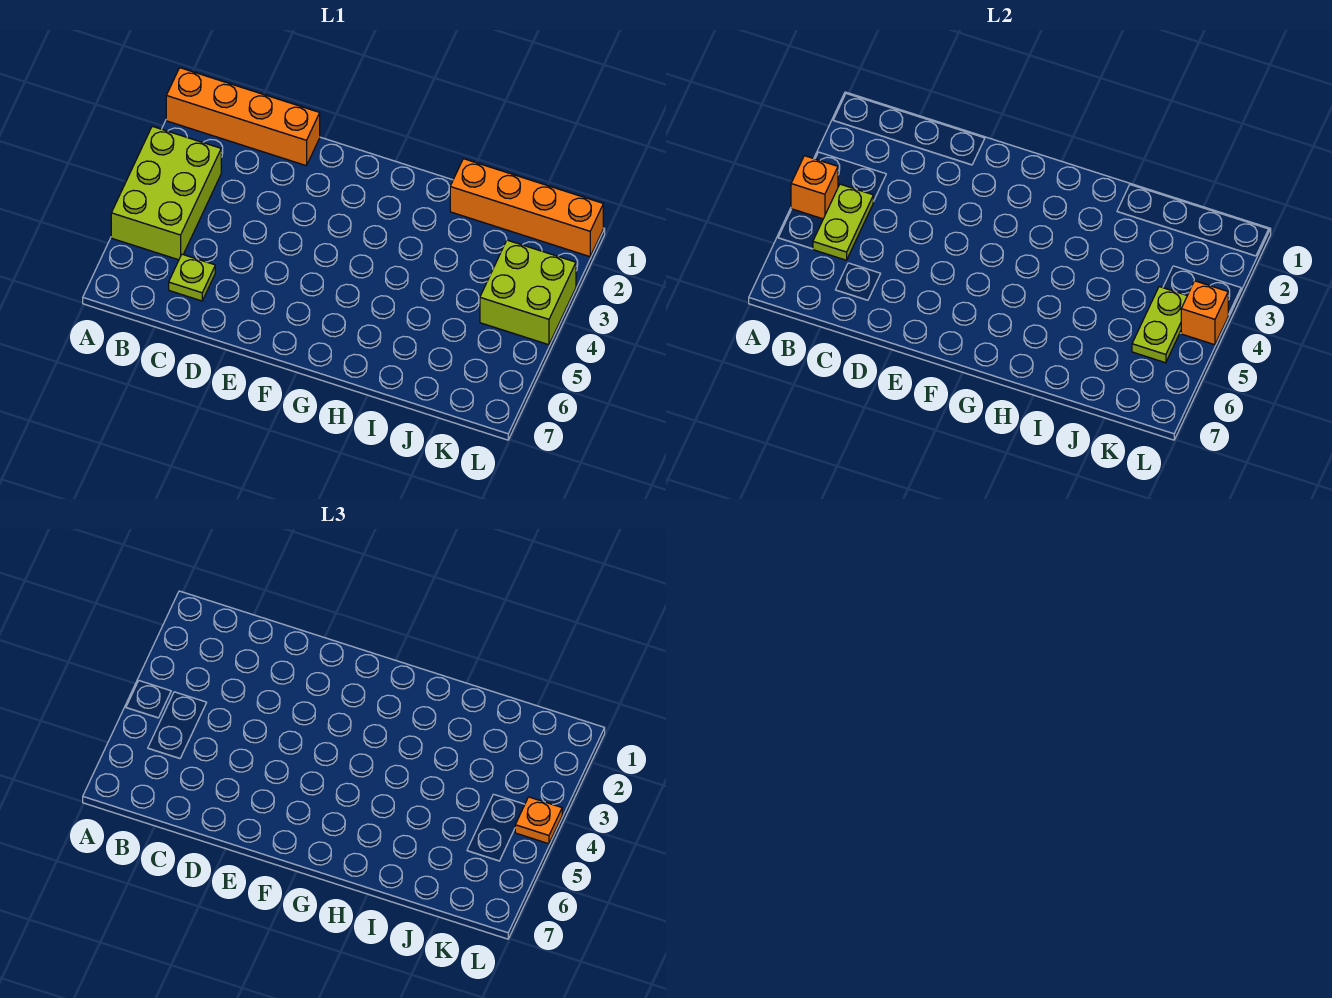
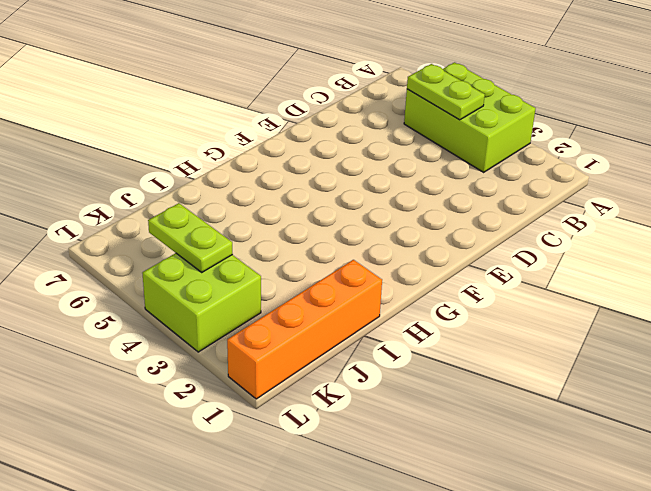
none -> orange 1x4 brick [166,68,320,166]
none -> lime 1x1 plate [169,254,215,301]

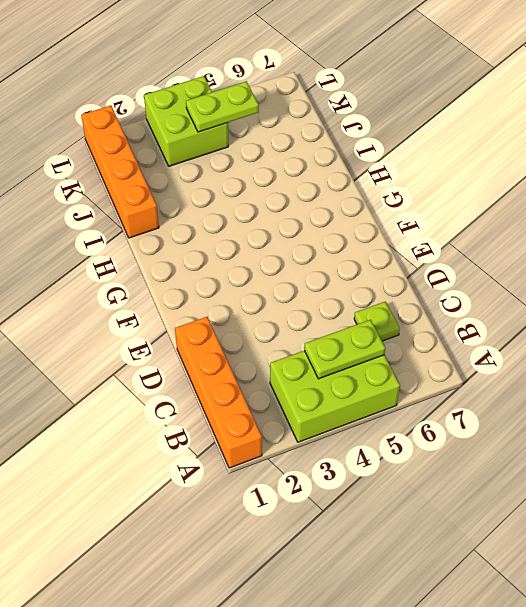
none -> orange 1x1 brick [791,156,838,219]
none -> orange 1x1 brick [1181,281,1229,345]

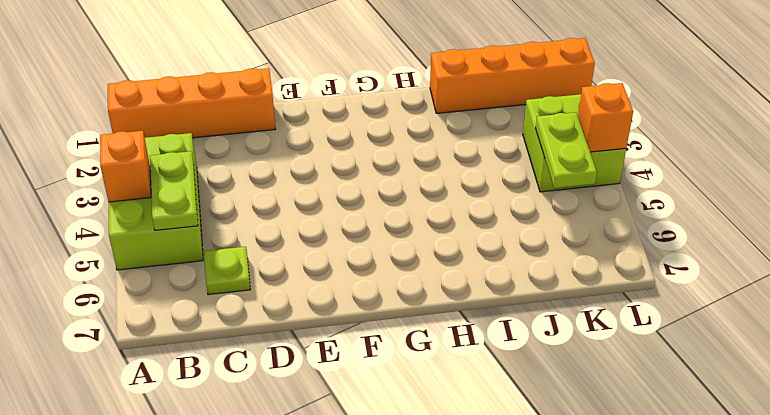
none -> orange 1x1 plate [515,797,562,844]

